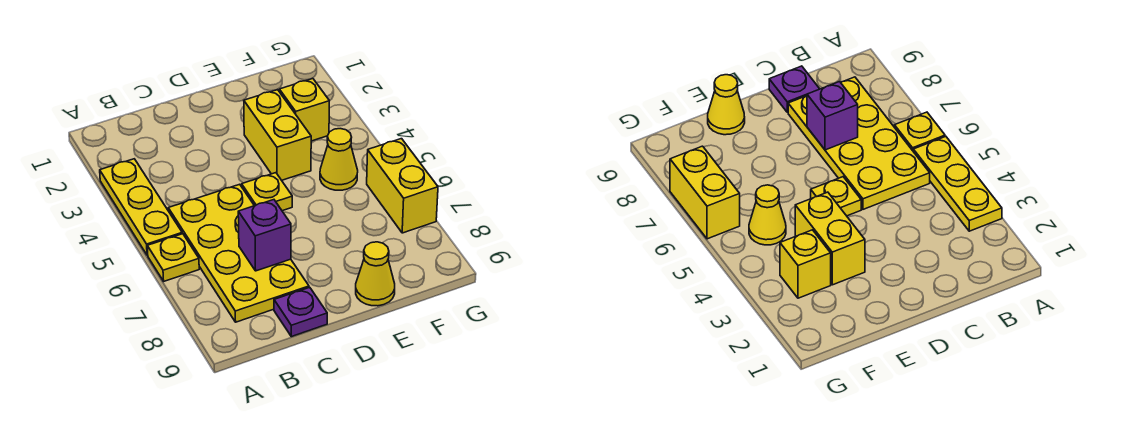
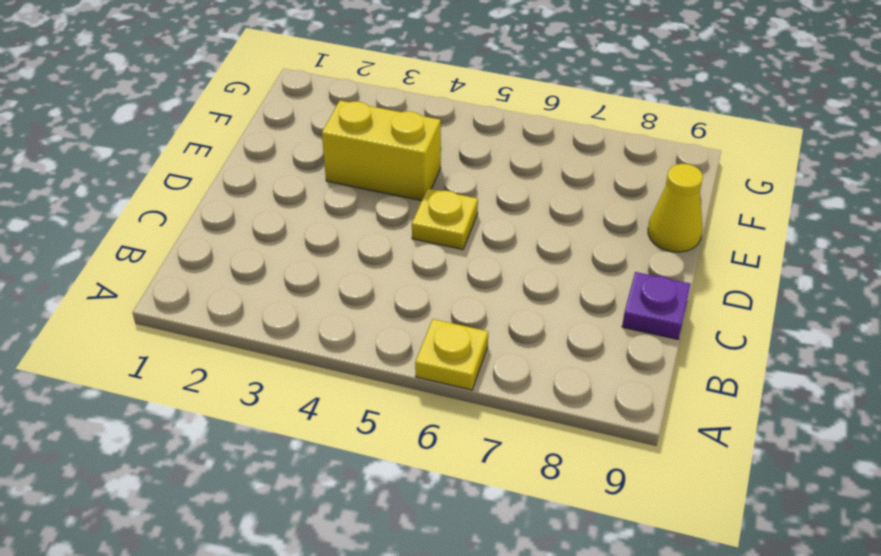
none -> yellow 1x3 plate [100,159,182,255]
none -> yellow 2x4 plate [168,184,309,322]

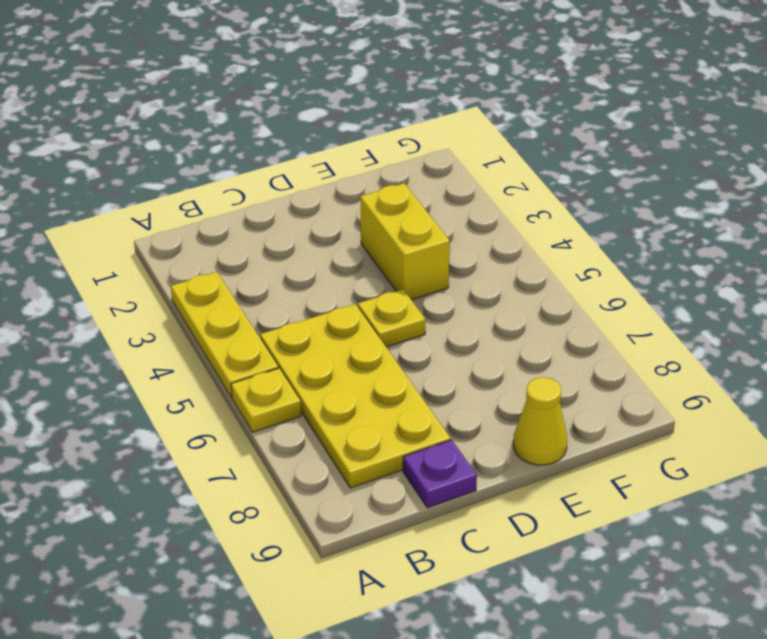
none -> yellow 1x1 brick [279,79,329,141]
none -> yellow 1x1 cone [320,129,358,190]

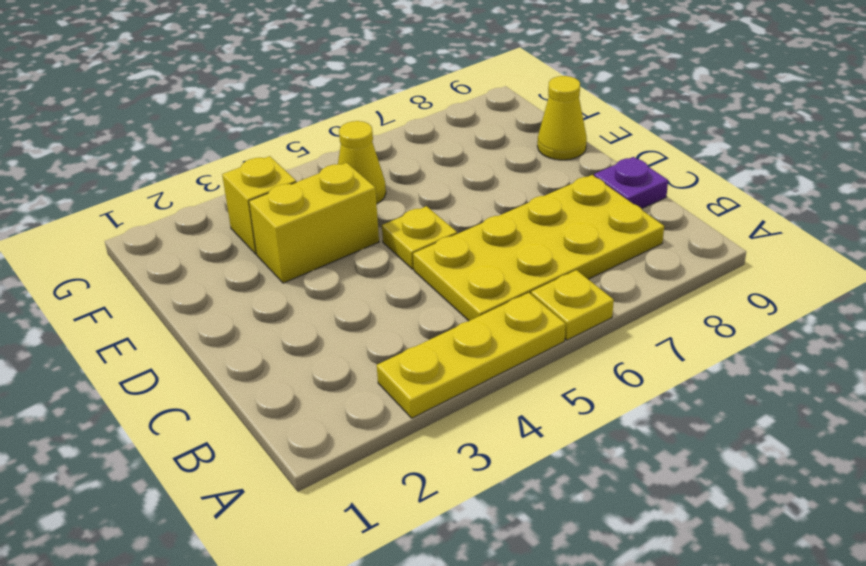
none -> yellow 1x2 brick [367,139,438,233]
none -> purple 1x1 brick [238,200,291,271]

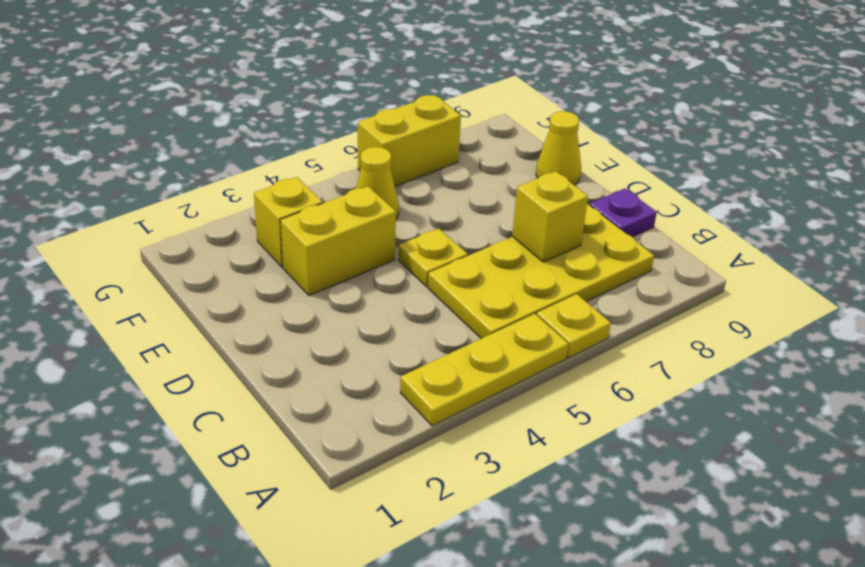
yellow 1x1 brick [512,171,588,262] -> purple 1x1 brick [238,200,291,271]

